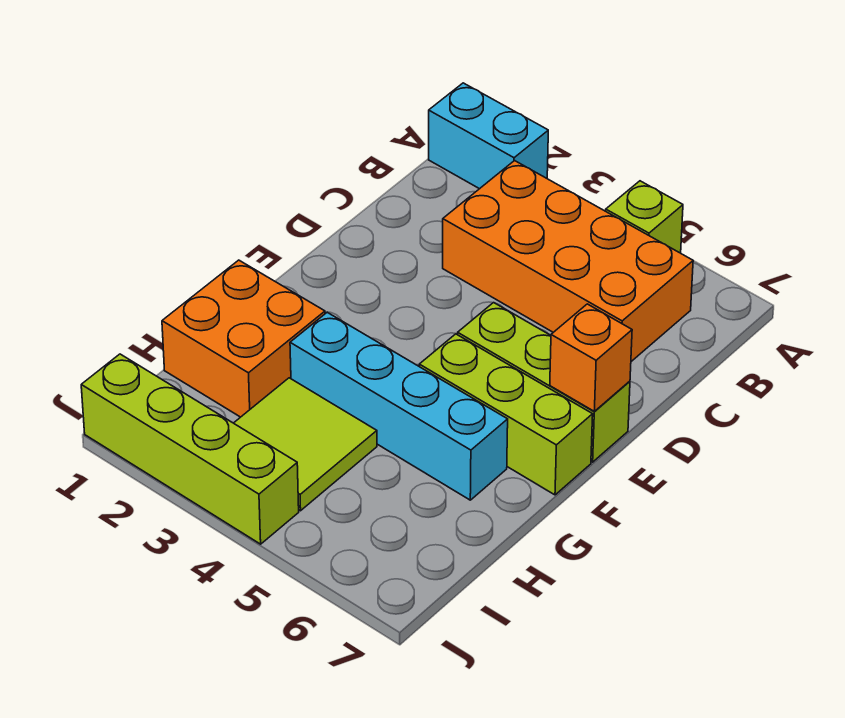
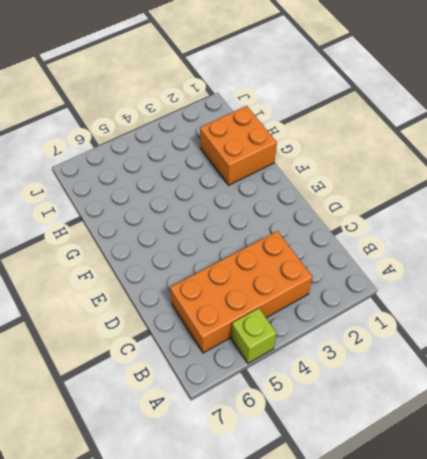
none -> cyan 1x2 brick [429,83,548,189]
none -> lime 1x3 brick [458,303,630,462]

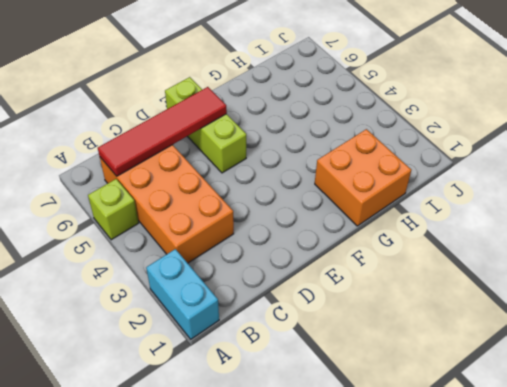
red 1x4 tile [98,87,227,176] -> none
none -> lime 1x3 brick [419,334,593,495]
none -> cyan 1x4 brick [290,312,508,500]

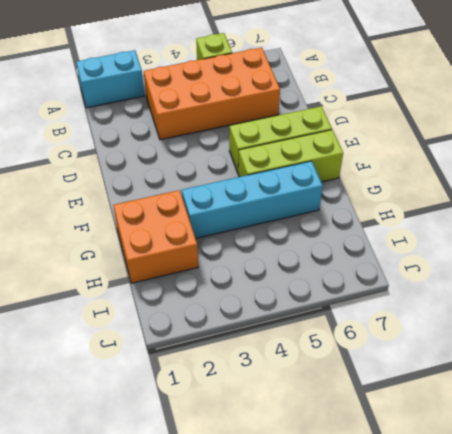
none -> lime 2x2 tile [234,378,377,511]
none -> lime 1x4 brick [81,354,299,544]

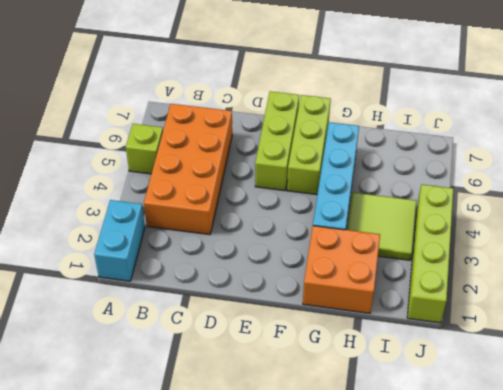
none -> orange 1x1 brick [550,304,632,411]

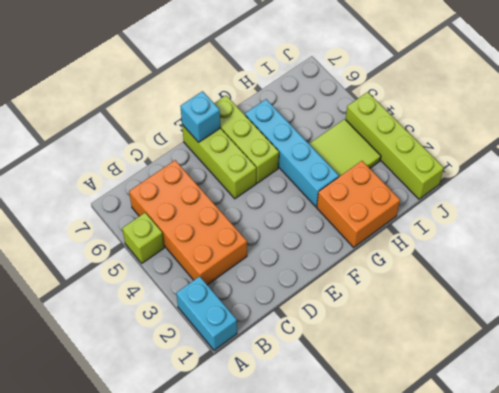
cyan 1x1 brick [180,91,220,142] -> orange 1x1 brick [550,304,632,411]

